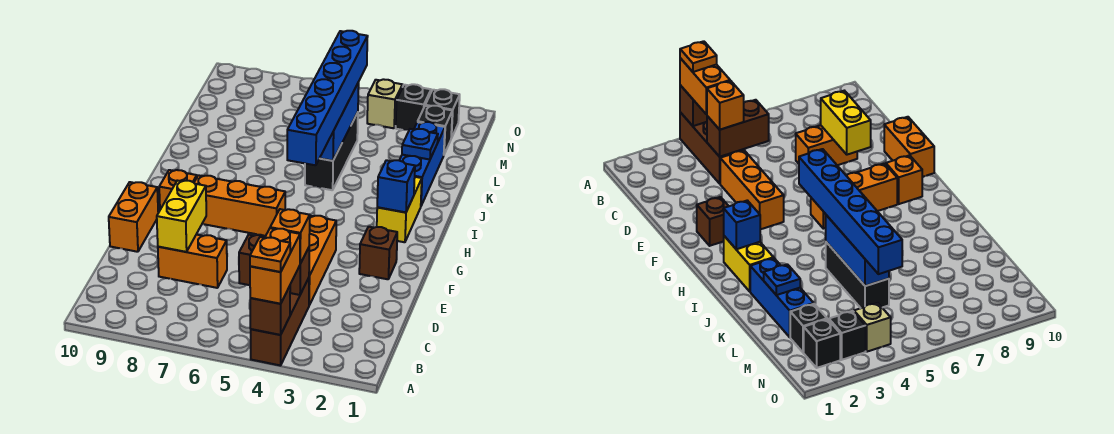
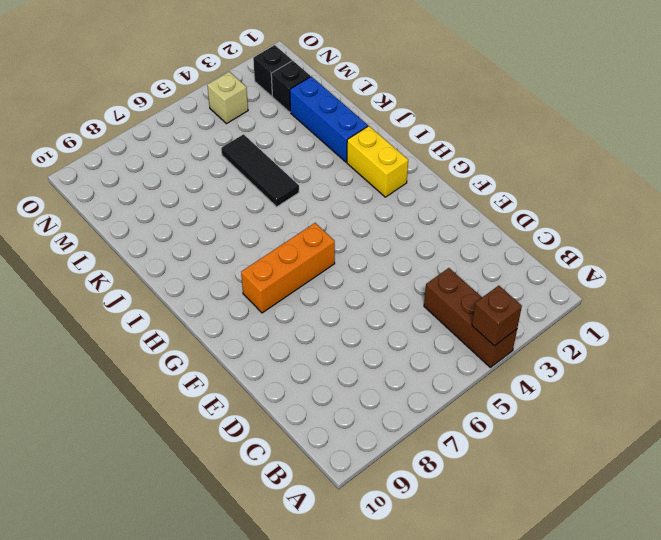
black 1x3 tile [221,134,299,207] -> black 1x3 brick [305,112,358,190]
none -> orange 1x3 brick [309,216,336,305]
none -> orange 1x2 brick [158,235,227,288]
none -> orange 1x2 brick [109,182,158,252]

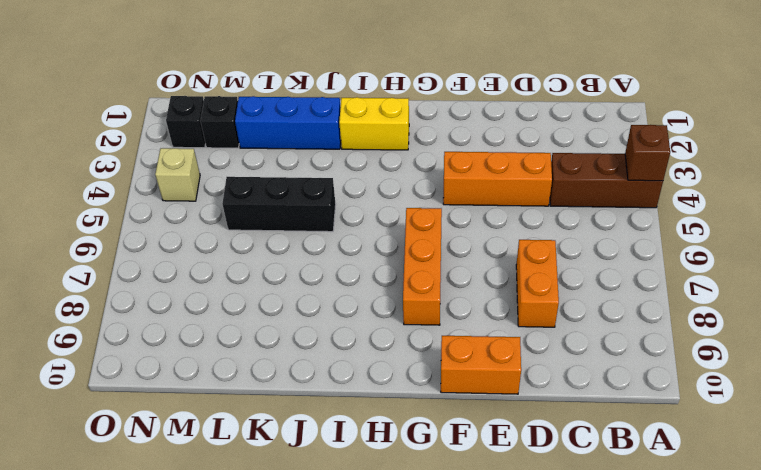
none -> brown 1x1 brick [359,227,397,279]
none -> orange 1x1 brick [159,170,197,210]
none -> black 1x1 brick [396,84,431,130]

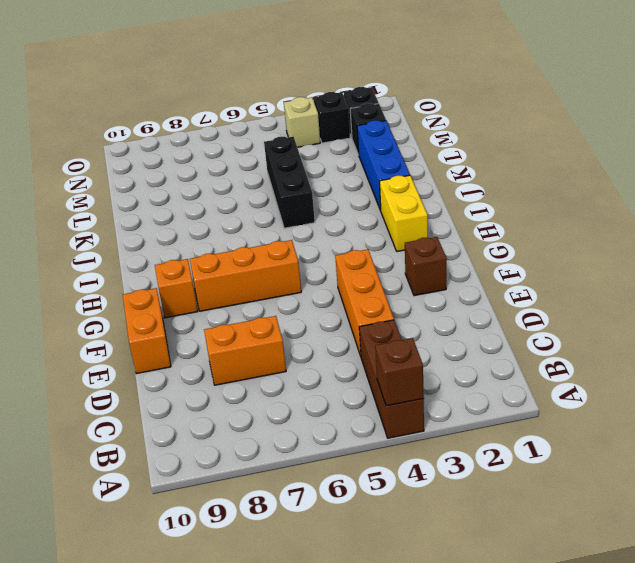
none -> brown 1x2 brick [239,235,309,295]
none -> yellow 1x2 brick [157,180,206,252]
none -> blue 1x1 brick [377,160,415,212]

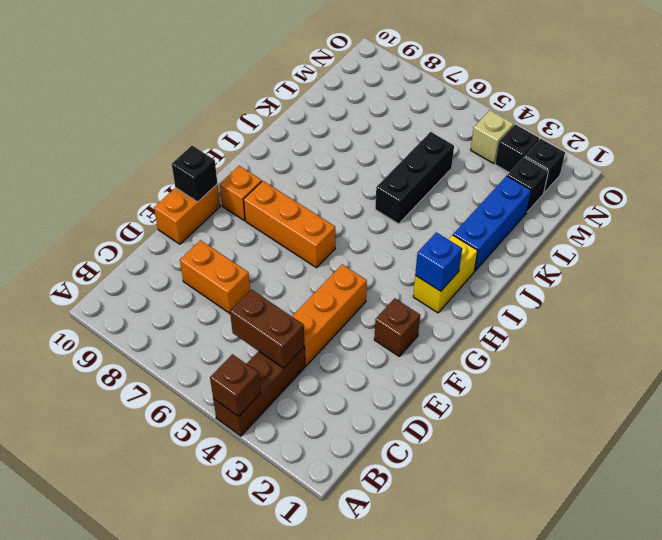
black 1x1 brick [172,146,217,202] -> none
none -> yellow 1x2 brick [157,180,206,252]
none -> blue 1x3 brick [320,82,359,161]
none -> blue 1x1 plate [402,129,438,159]

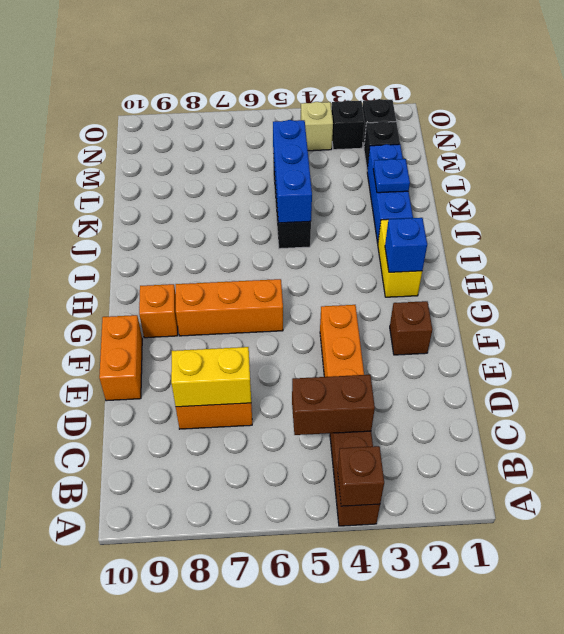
yellow 1x2 brick [171,347,251,407] -> yellow 1x2 brick turned to [157,180,206,252]
none -> orange 1x2 brick [250,228,300,304]
none -> orange 1x1 brick [270,209,310,264]
none -> blue 1x6 brick [287,31,368,165]

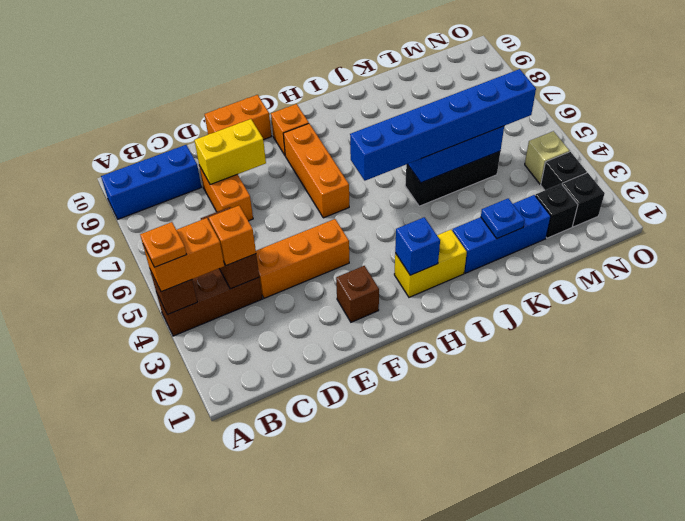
blue 1x3 brick [101,145,201,219] -> none

